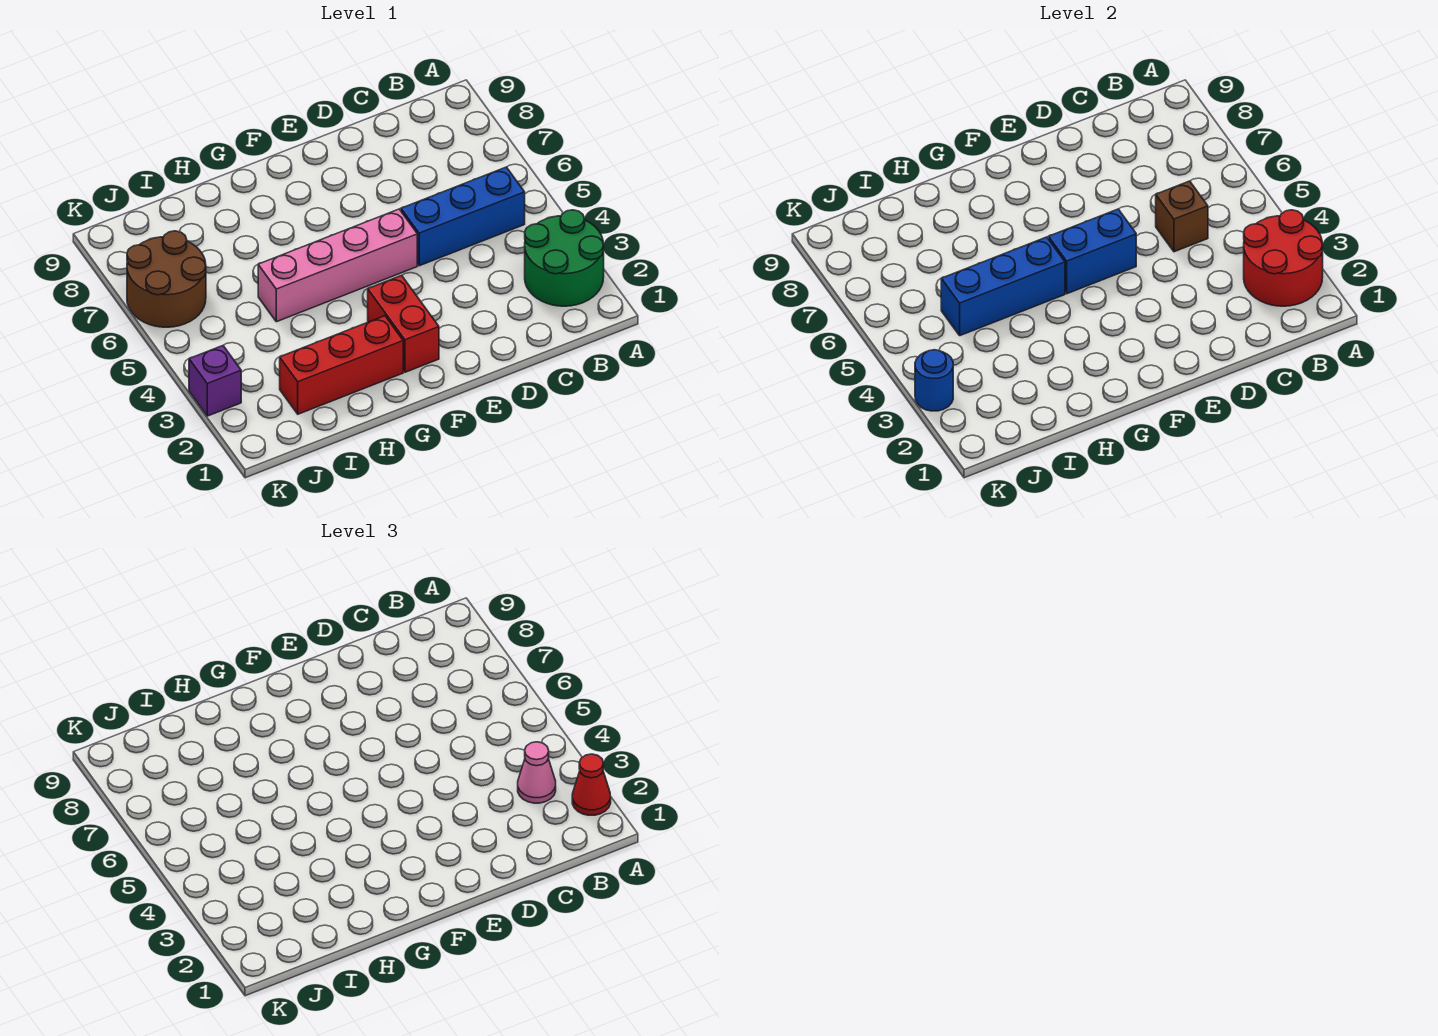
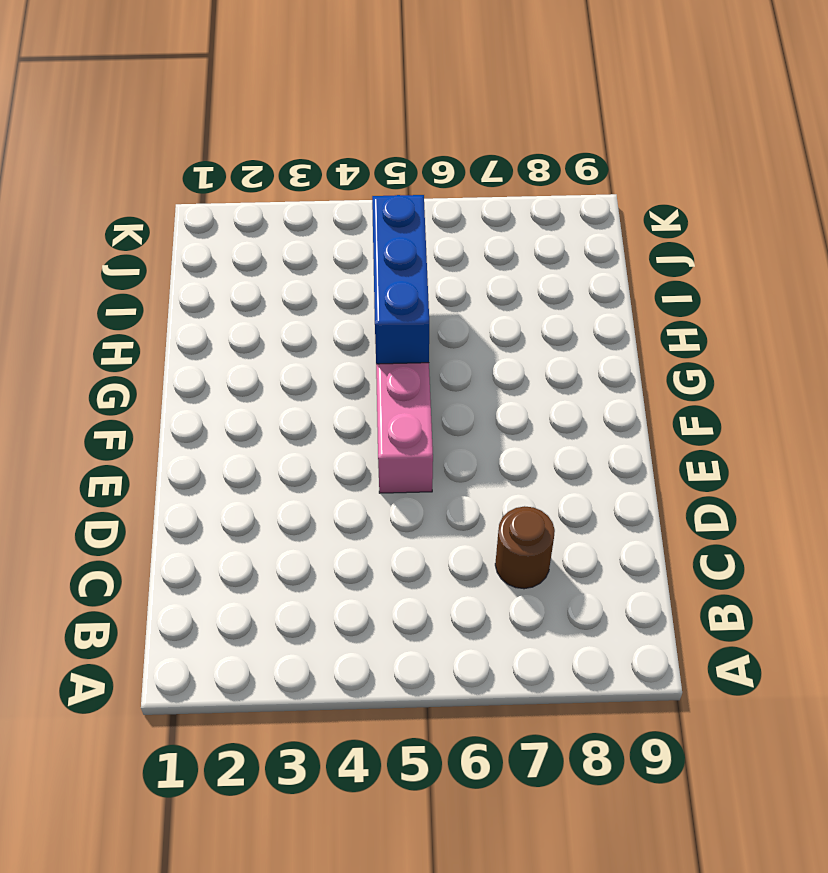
brown 1x1 round brick [495,506,555,589] -> none
none -> green 2x2 round brick [525,210,604,306]
none -> blue 1x3 brick [401,167,525,266]
none -> red 1x2 brick [368,276,439,372]

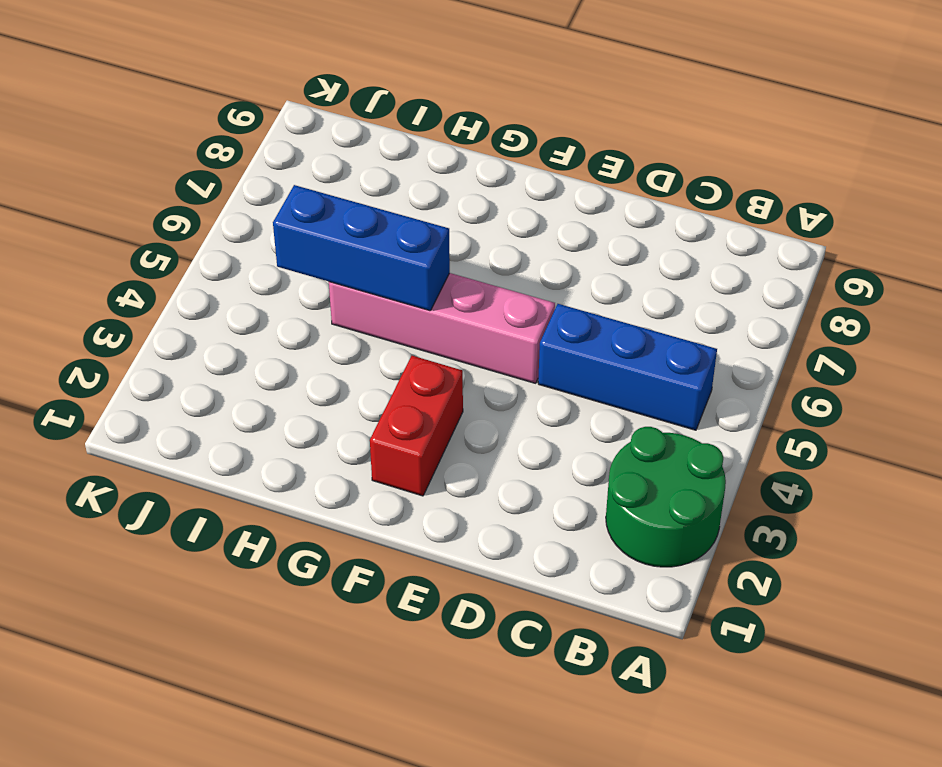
none -> red 1x3 brick [280,316,403,414]
none -> brown 2x2 round brick [127,231,206,327]
none -> purple 1x1 brick [189,346,241,416]

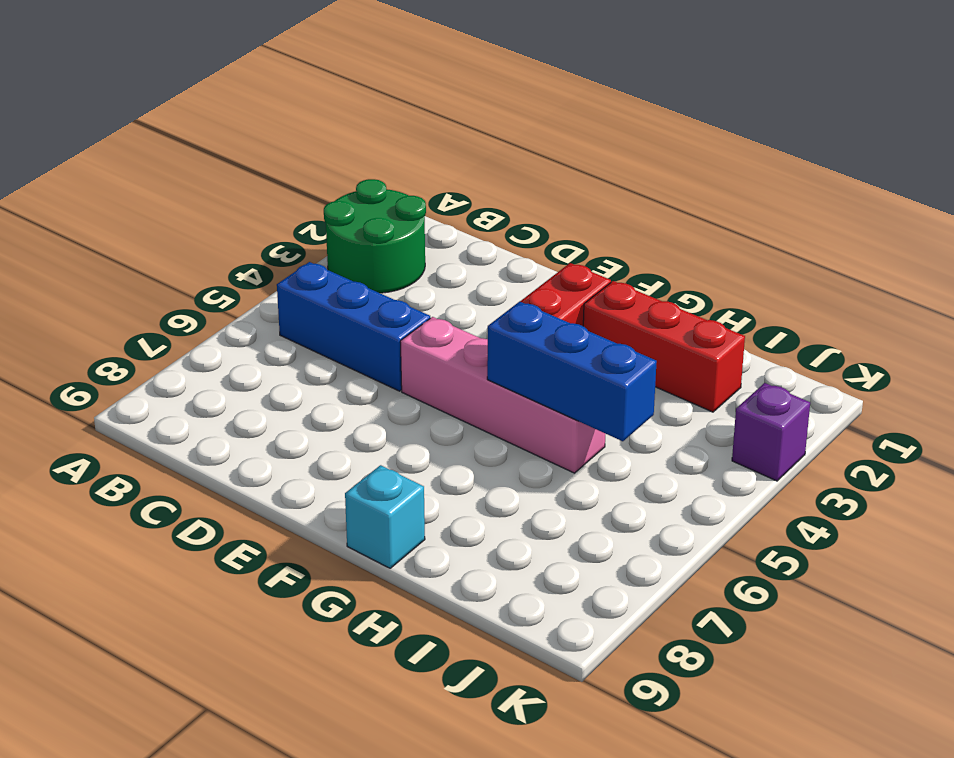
cyan 1x1 brick [345,465,425,568] -> none
none -> brown 2x2 round brick [127,231,206,327]
none -> red 2x2 round brick [1244,210,1323,306]
none -> brown 1x1 brick [1156,181,1208,252]

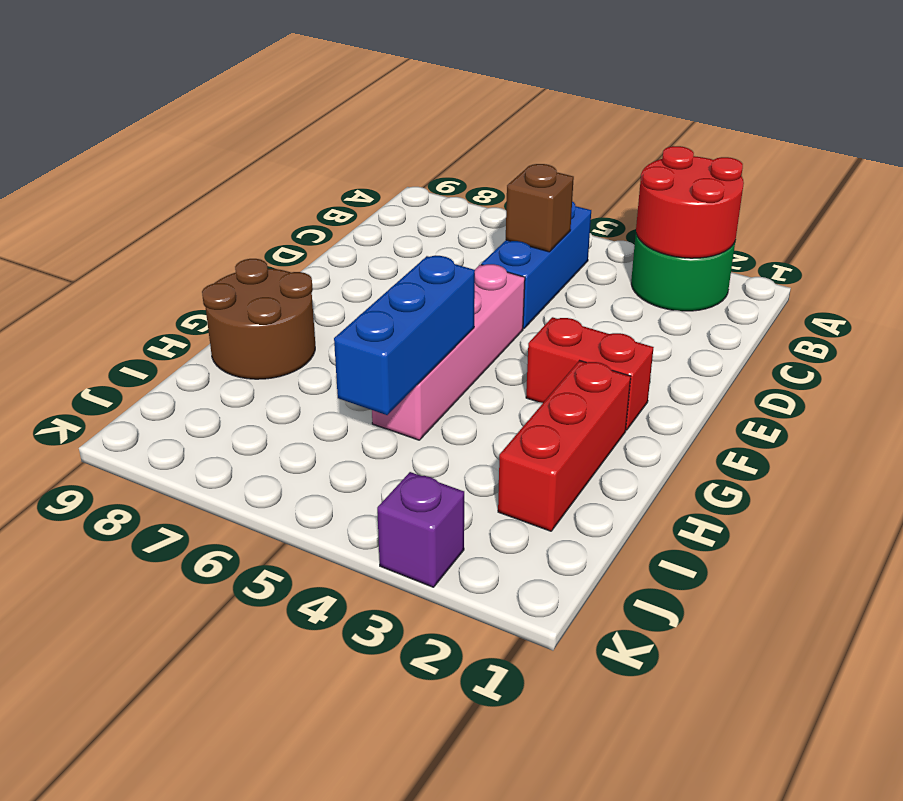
brown 2x2 round brick [202,259,315,379] -> brown 2x2 round brick moved to [127,231,206,327]
none -> blue 1x2 brick [1049,209,1136,294]
none -> blue 1x1 round brick [915,350,953,411]
none -> red 1x1 cone [572,754,611,815]

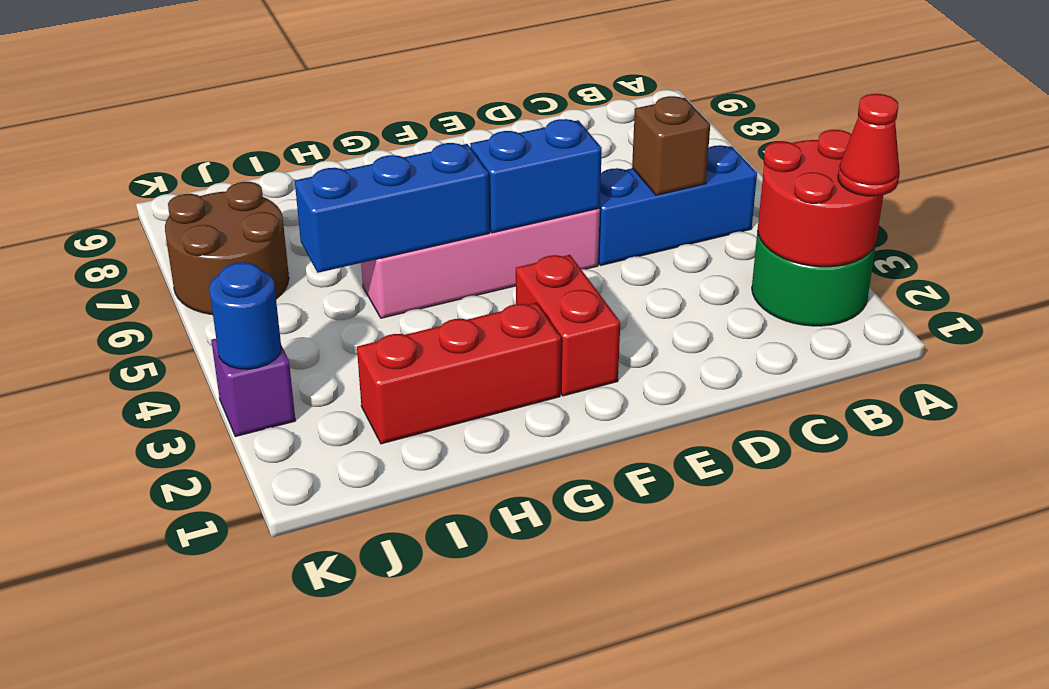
none -> pink 1x1 cone [518,742,556,803]

